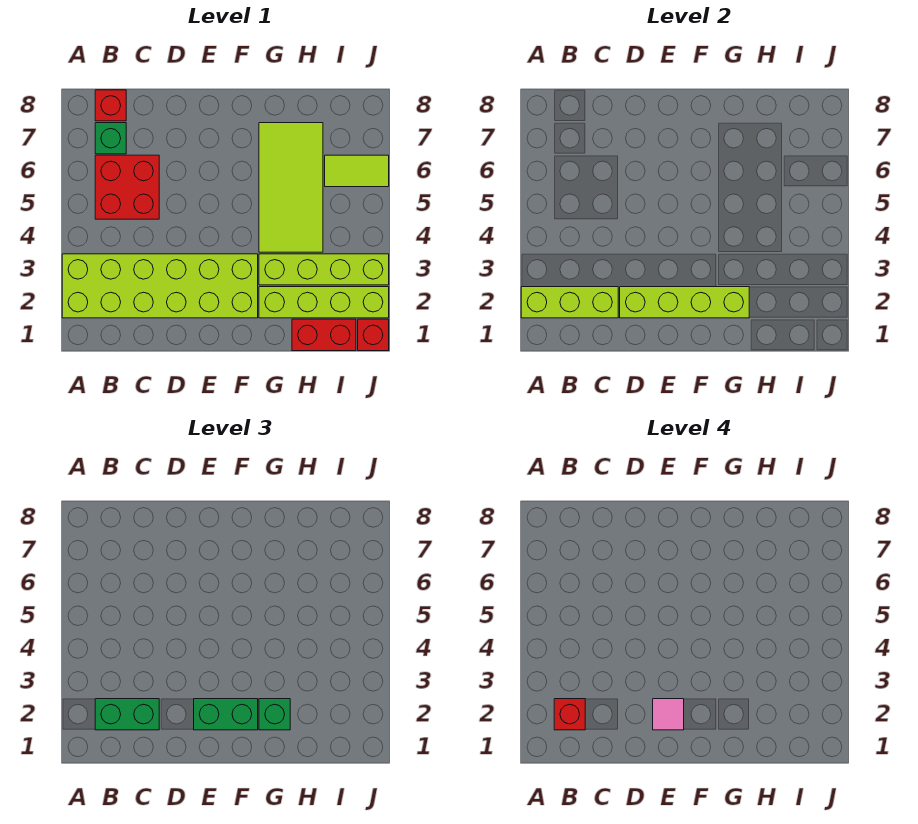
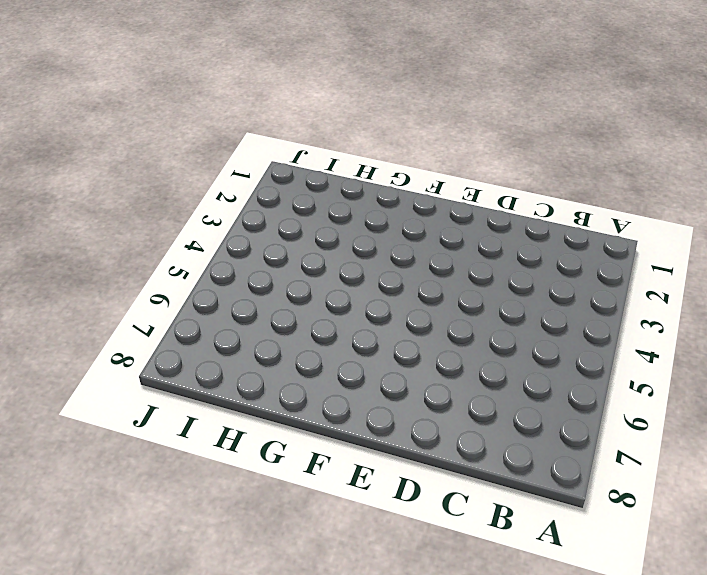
none -> lime 2x6 brick [62,254,258,318]
none -> red 2x2 brick [95,155,159,219]
none -> green 1x1 brick [95,123,126,154]

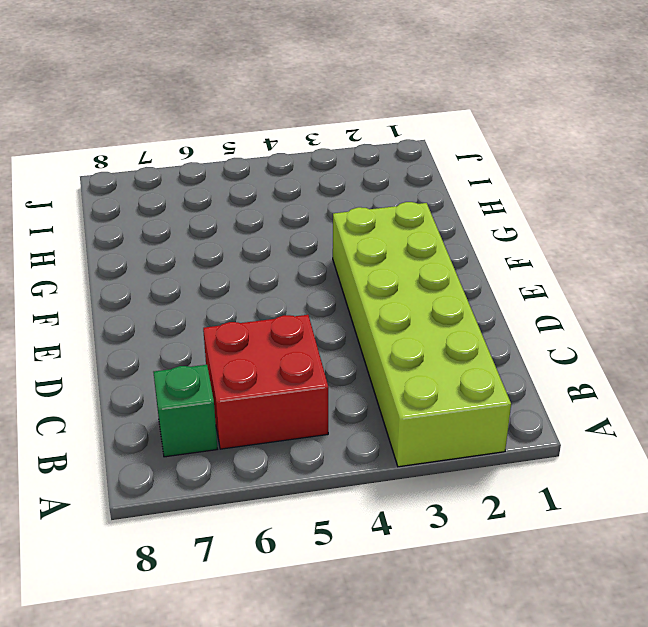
none -> red 1x1 brick [95,90,126,121]
none -> lime 1x4 brick [259,287,389,318]
none -> lime 1x4 brick [259,254,389,285]

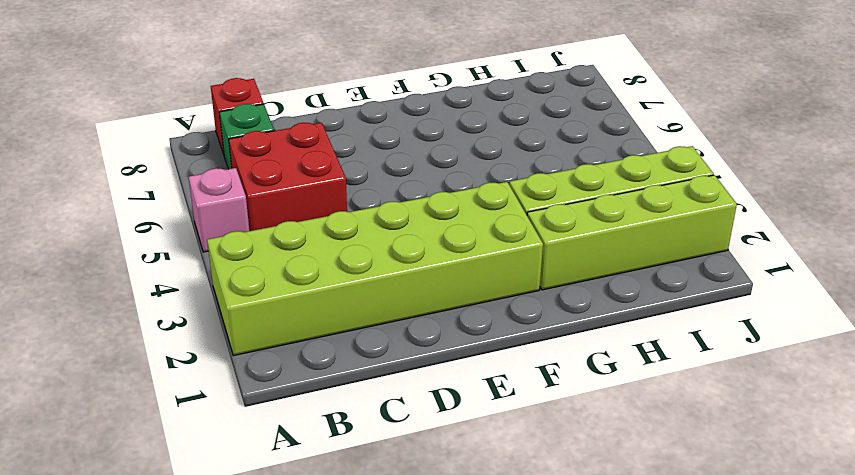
pink 1x1 brick [189,168,249,252] -> none
none -> lime 2x4 tile [259,123,323,252]
none -> red 1x2 brick [292,319,356,351]
none -> lime 1x2 tile [325,155,389,187]

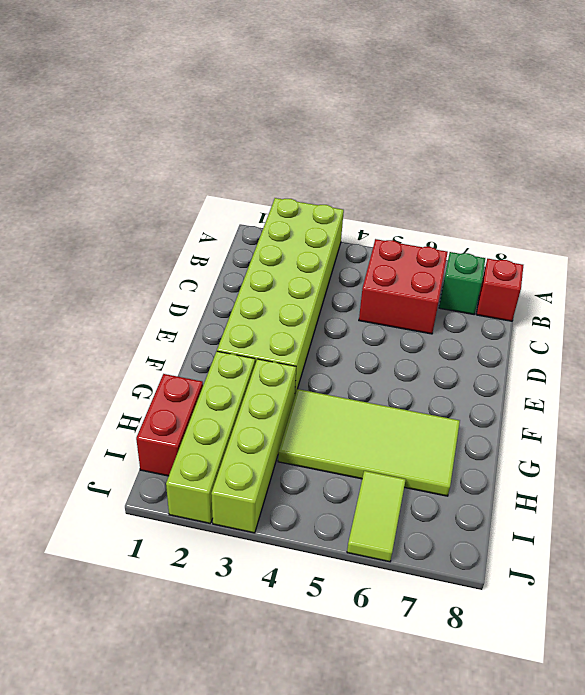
none -> red 1x1 brick [358,319,389,351]
none -> lime 1x3 brick [521,287,618,318]
none -> lime 1x4 brick [620,287,749,318]

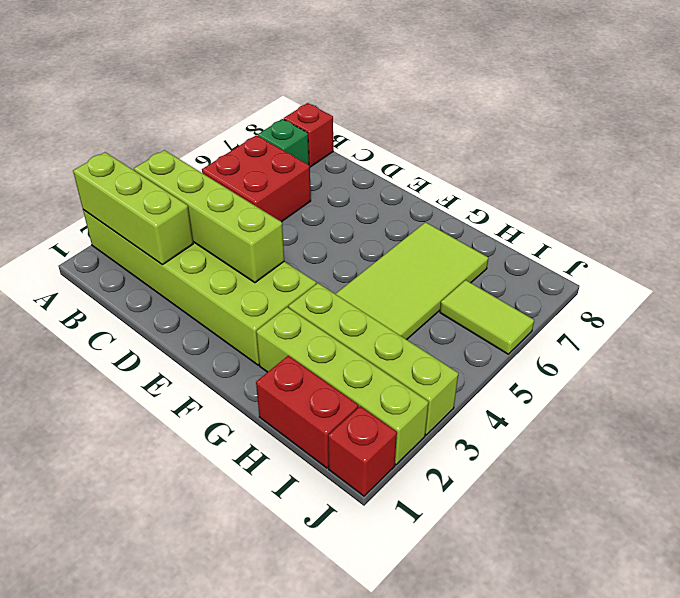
lime 1x4 brick [134,150,284,283] -> lime 1x4 brick moved to [620,287,749,318]
none -> green 1x2 brick [95,699,159,730]
none -> green 1x2 brick [194,699,258,730]
none -> green 1x1 brick [259,699,290,730]

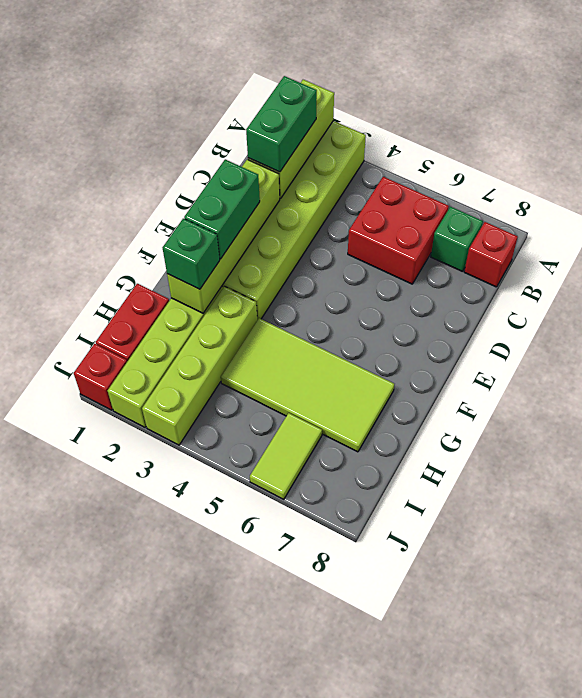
none -> red 1x1 brick [554,699,585,730]
none -> pink 1x1 tile [653,699,684,730]

